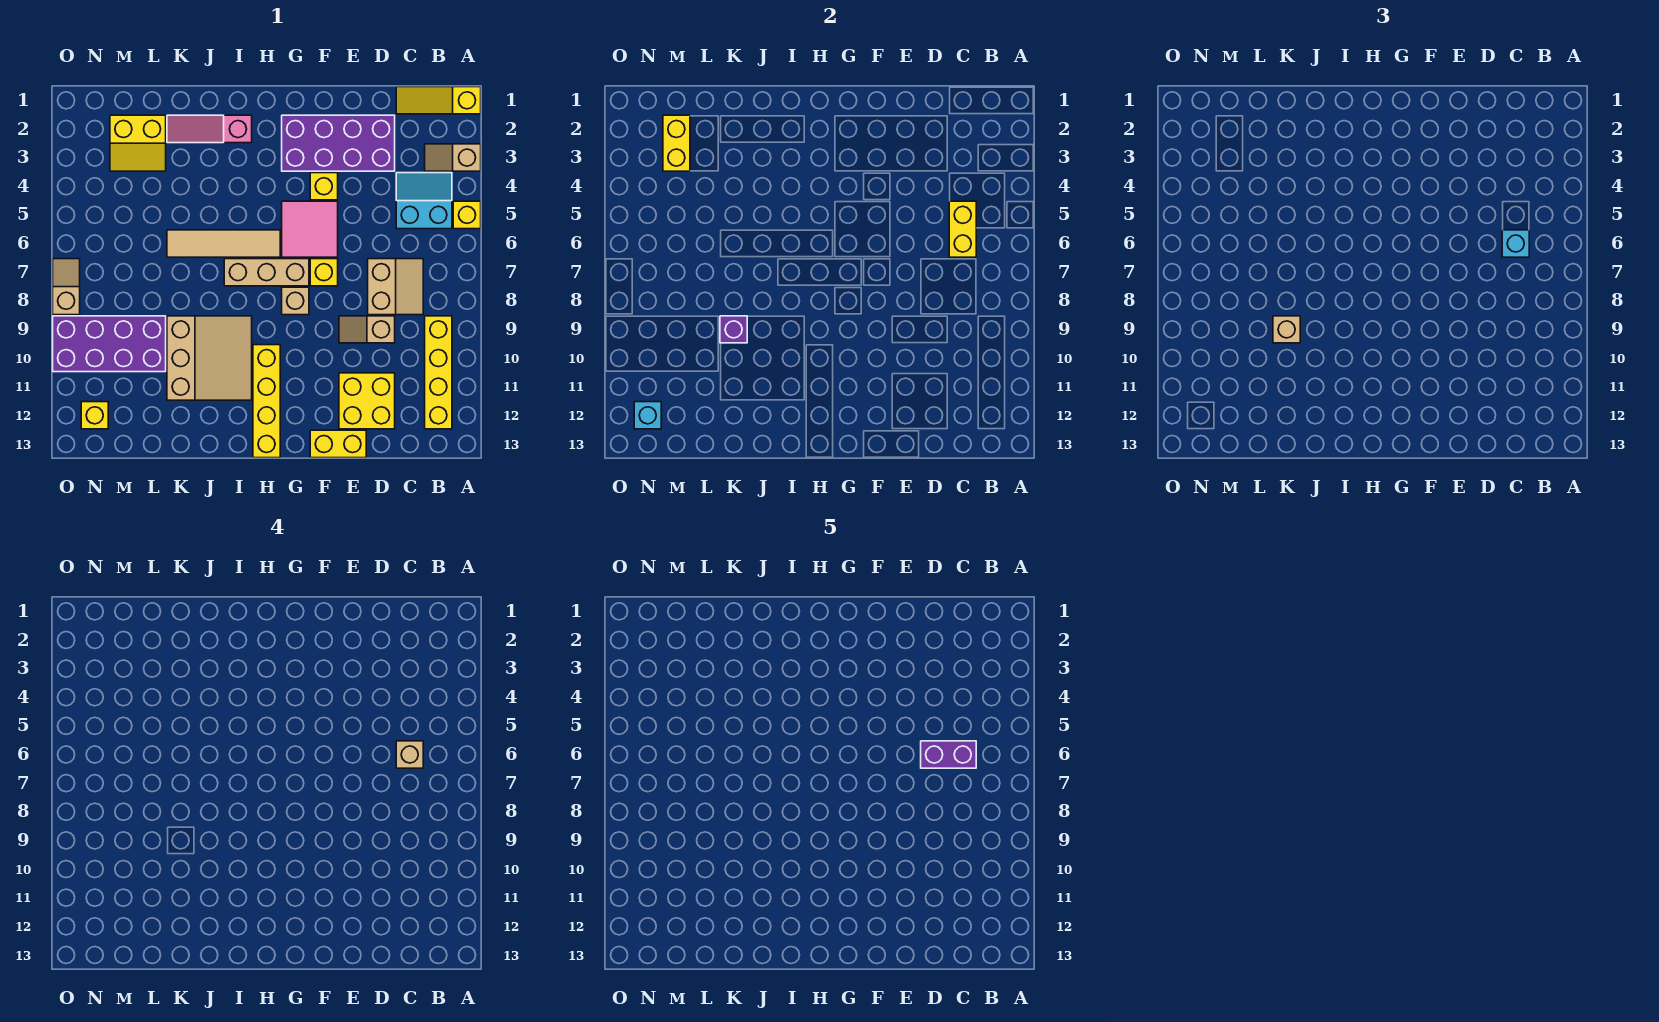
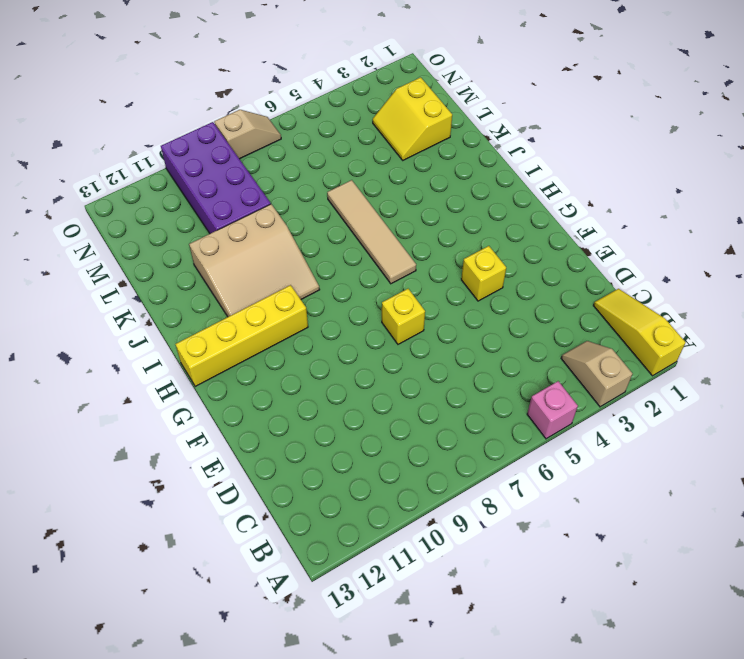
pink 1x1 brick [527,381,578,439] -> yellow 1x1 brick [453,201,481,229]
none -> cyan 2x2 slope [396,173,452,229]
none -> yellow 1x4 brick [425,316,452,429]
none -> tan 2x2 slope [368,259,423,315]
none -> purple 2x4 brick [282,115,395,171]

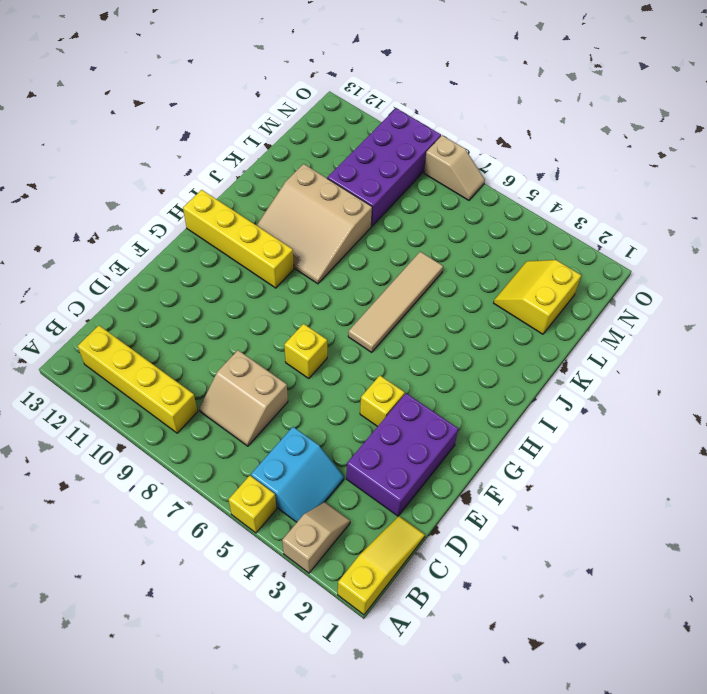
purple 2x3 brick [346,393,458,516] -> purple 2x4 brick [282,115,395,171]
none -> tan 1x2 slope [339,316,395,343]
none -> yellow 2x2 brick [339,373,395,429]
none -> yellow 1x2 brick [310,430,366,458]
none -> pink 2x2 tile [282,201,338,257]

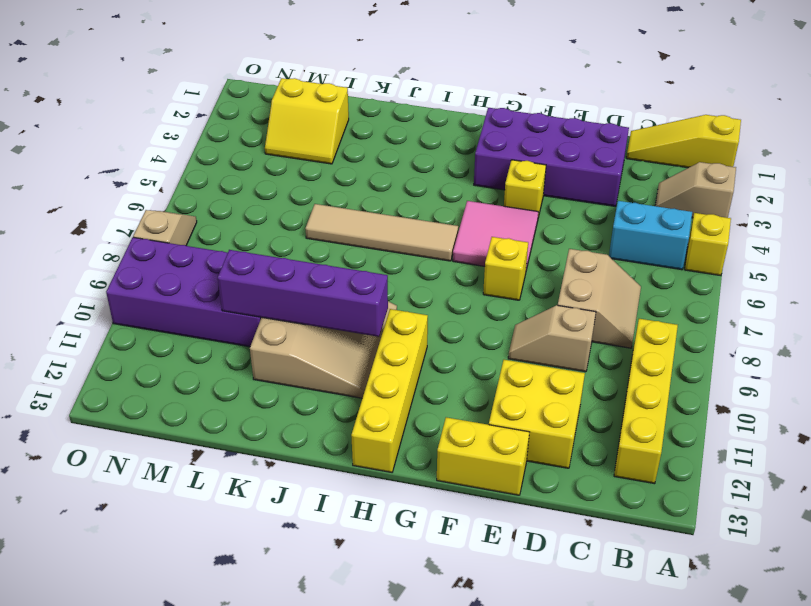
purple 1x4 brick [218,250,388,337] -> none
none -> tan 1x3 brick [224,259,309,286]
none -> tan 1x1 brick [282,287,309,315]
none -> pink 1x3 slope [167,115,252,143]
none -> yellow 1x1 brick [81,402,108,429]

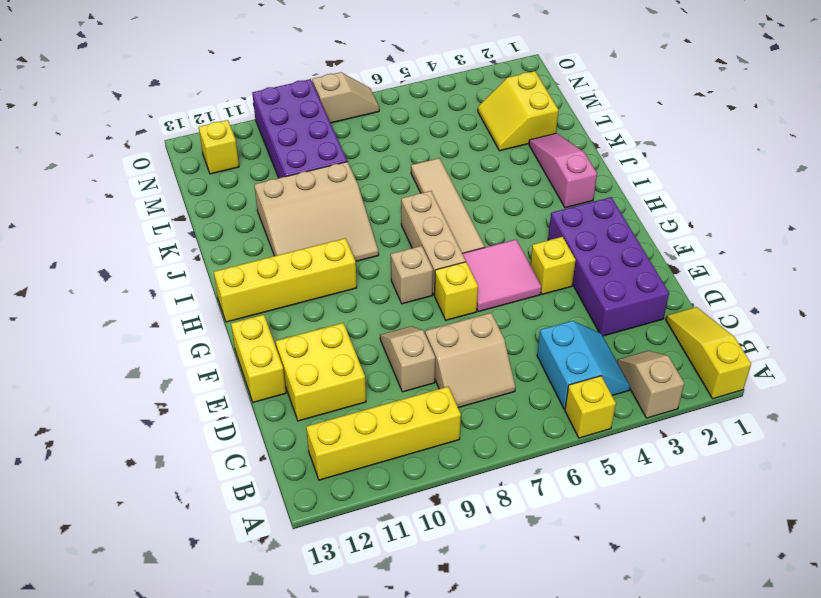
none -> yellow 1x2 brick [949,201,976,257]
none -> purple 1x1 brick [720,316,747,343]
none -> yellow 1x2 brick [663,115,690,171]
none -> cyan 1x1 brick [634,402,661,429]

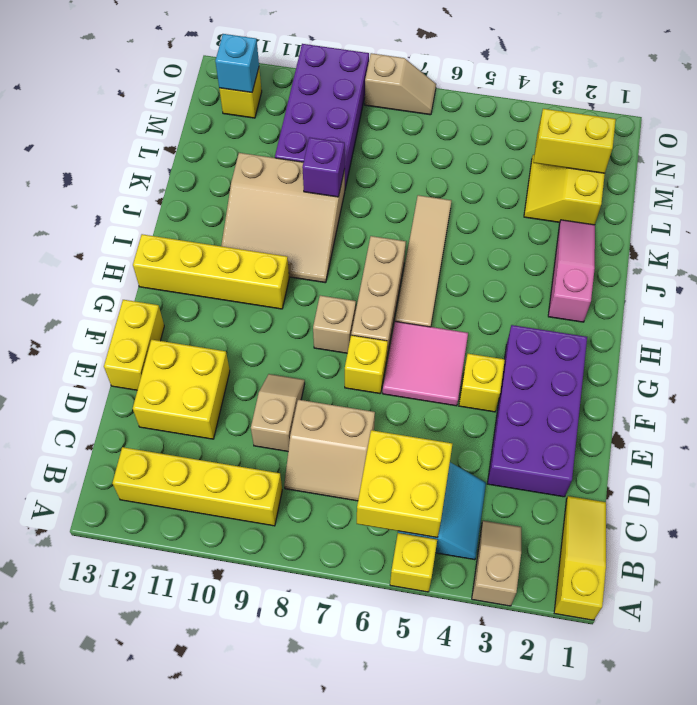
yellow 2x2 brick [357,430,452,538] -> yellow 1x2 brick [949,201,976,257]
none -> cyan 1x1 brick [1502,230,1529,257]
none -> tan 1x1 brick [1273,316,1300,343]
none -> tan 1x1 brick [396,741,423,768]
none -> purple 1x2 brick [921,741,976,768]

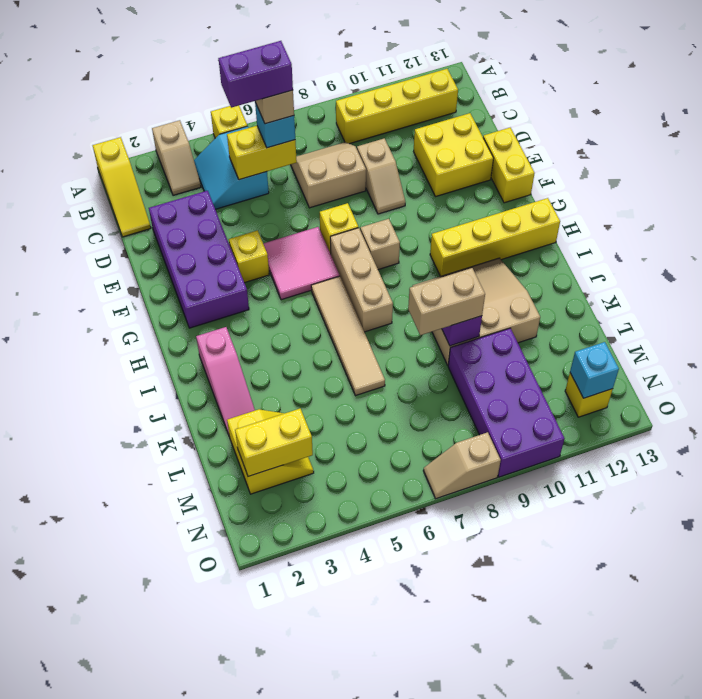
purple 1x2 brick [218,41,293,108] -> purple 1x2 brick turned to [921,741,976,768]
tan 1x2 brick [408,268,485,335] -> tan 1x1 brick [1273,316,1300,343]

